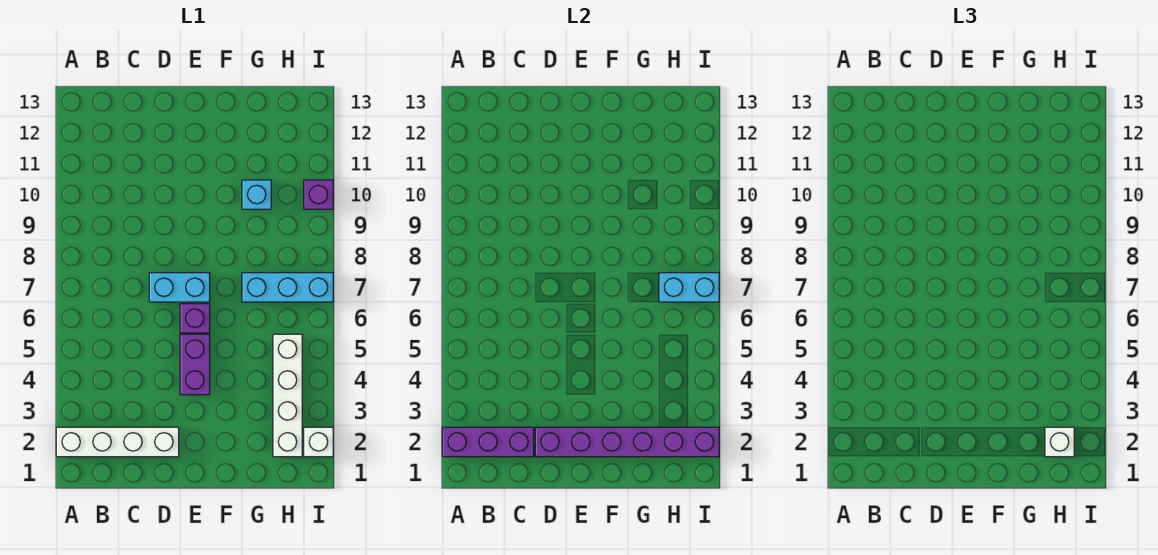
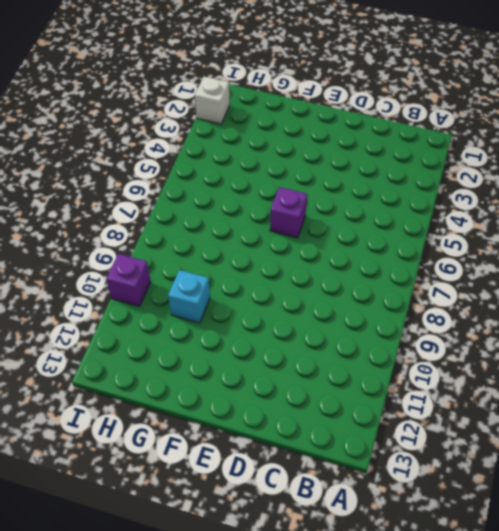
none -> white 1x4 brick [56,427,179,457]
none -> cyan 1x2 brick [149,273,210,302]
none -> purple 1x2 brick [180,334,210,395]

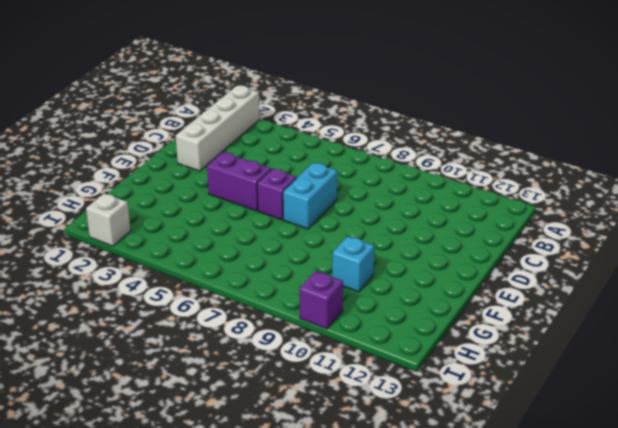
none -> cyan 1x3 brick [242,273,333,302]
none -> white 1x4 brick [273,334,302,457]
none -> purple 1x3 brick [442,427,534,457]

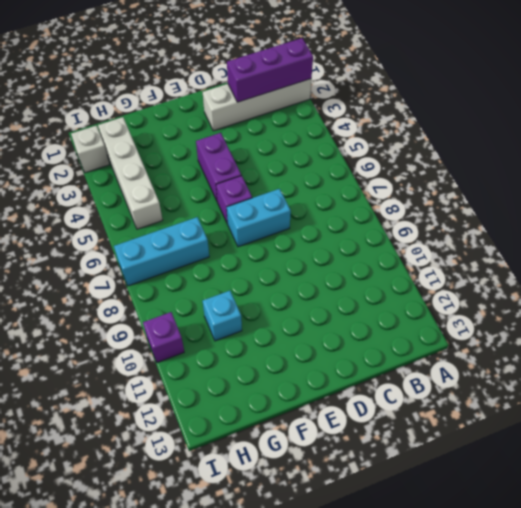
none -> purple 1x6 brick [535,427,719,457]
none -> cyan 1x2 brick [659,273,719,302]
none -> white 1x1 brick [1045,427,1074,457]

